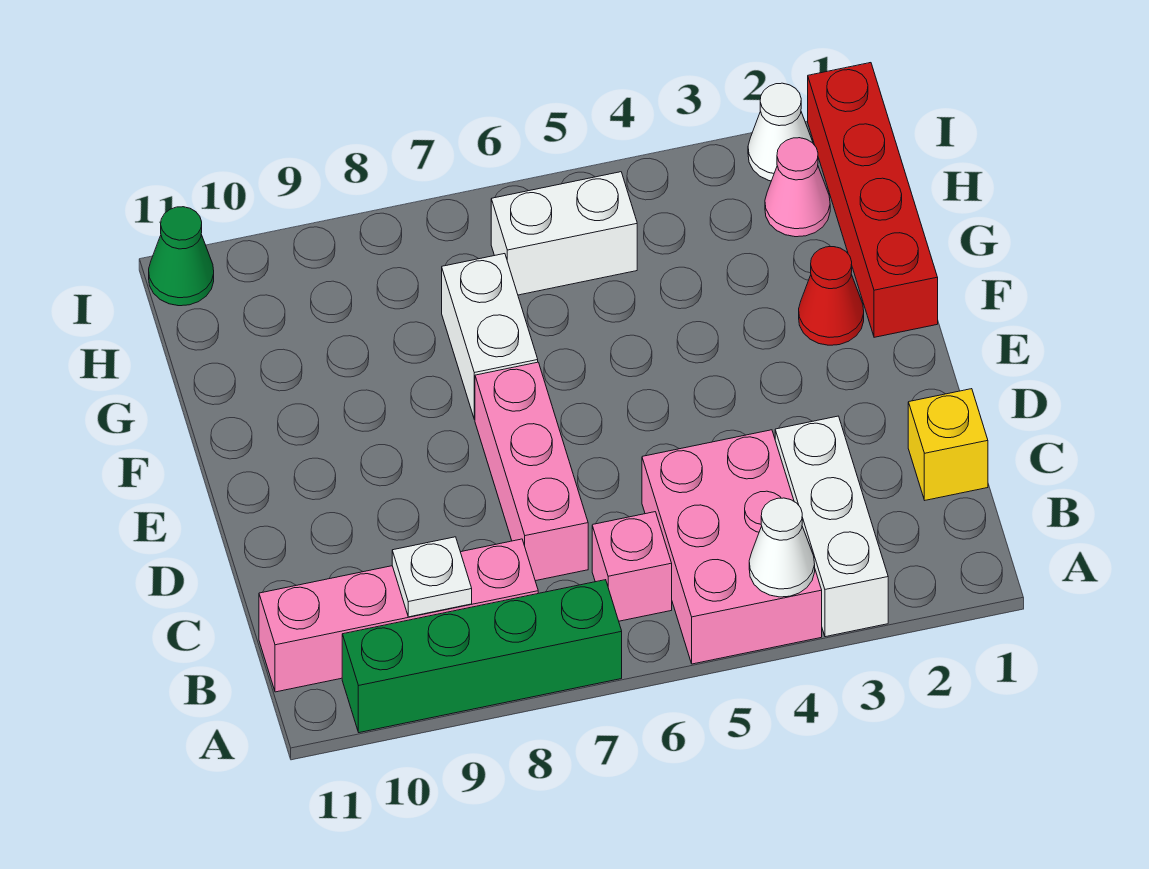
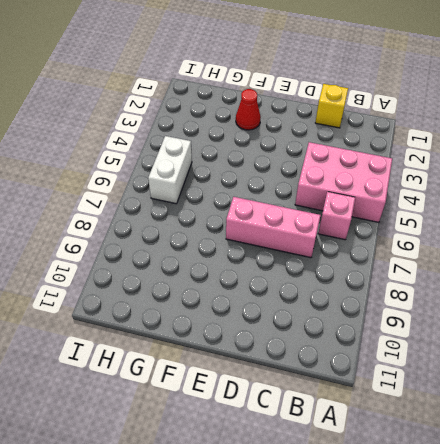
none -> white 1x3 brick [775,416,888,637]
none -> green 1x4 brick [342,580,622,733]
none -> pink 1x4 brick [259,539,538,692]

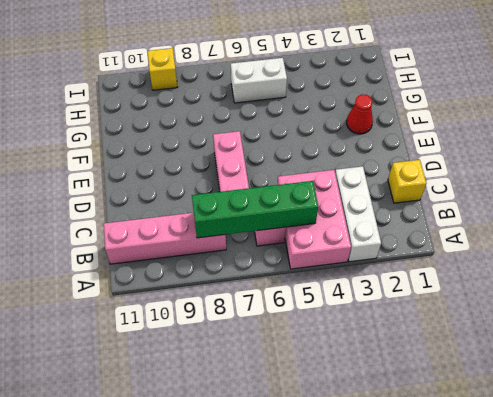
green 1x4 brick [192,181,318,238] -> green 1x4 brick moved to [342,580,622,733]
yellow 1x1 brick [147,48,177,90] -> none
none -> red 1x4 brick [808,63,938,337]
none -> white 1x2 brick [442,254,538,420]
none -> pink 1x1 cone [765,138,830,237]

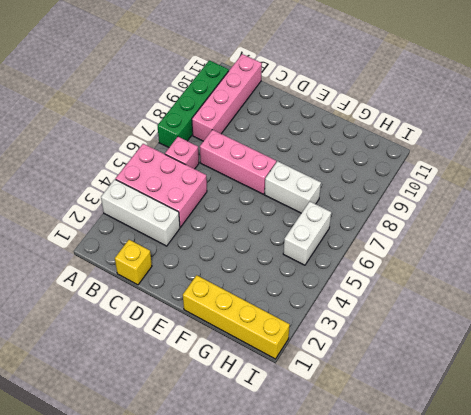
yellow 1x4 brick [183,275,290,359] -> red 1x4 brick [808,63,938,337]
none -> red 1x1 cone [799,247,864,345]
none -> pink 1x1 cone [765,138,830,237]
none -> white 1x1 cone [748,83,813,181]

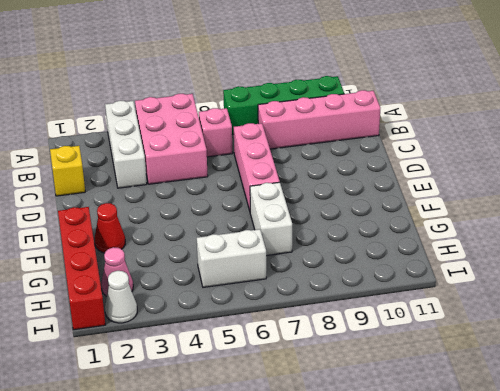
none -> green 1x1 cone [149,207,214,306]
none -> white 1x1 cone [749,498,815,597]
none -> white 1x1 plate [392,537,472,617]

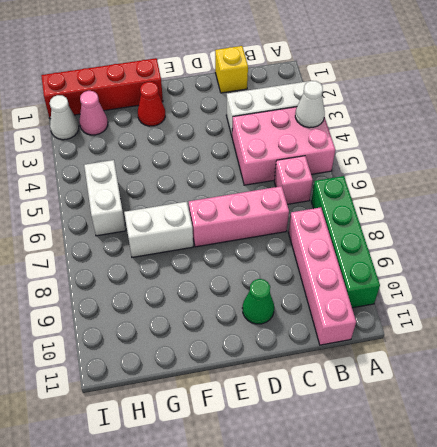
green 1x1 cone [243,279,274,324] -> green 1x1 cone moved to [149,207,214,306]
none -> white 1x1 plate [392,537,472,617]

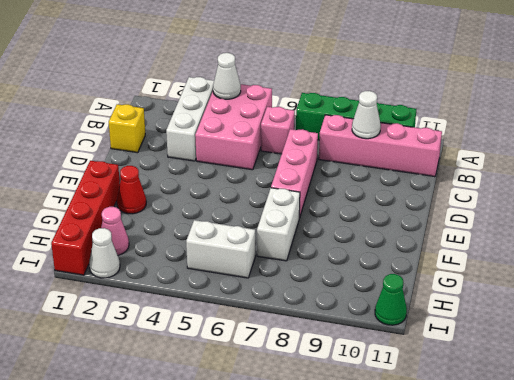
white 1x1 cone [352,91,381,139] -> white 1x1 plate [392,537,472,617]

